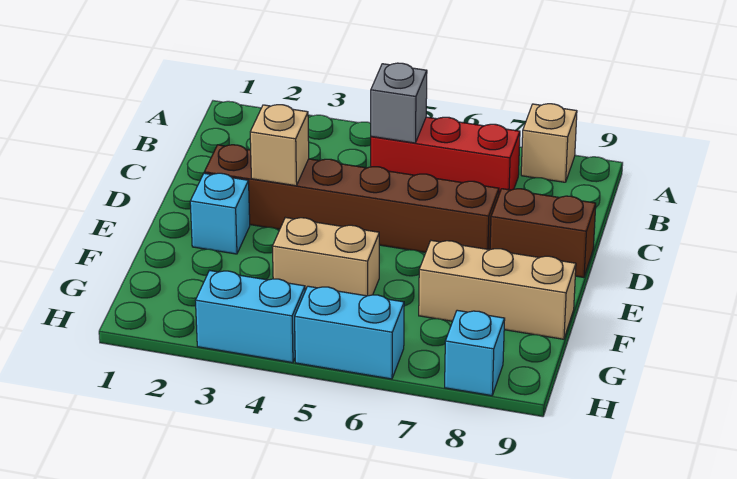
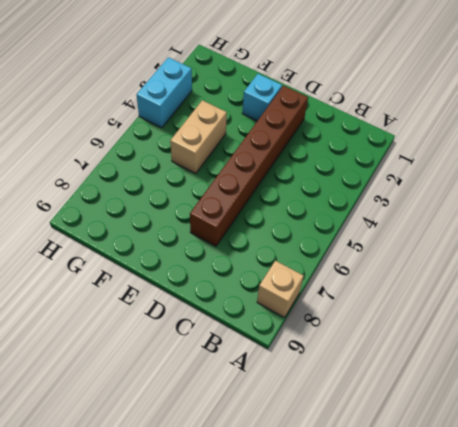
none -> red 1x3 brick [371,117,520,194]
none -> brown 1x2 brick [490,189,596,277]
none -> tan 1x3 brick [419,240,576,339]

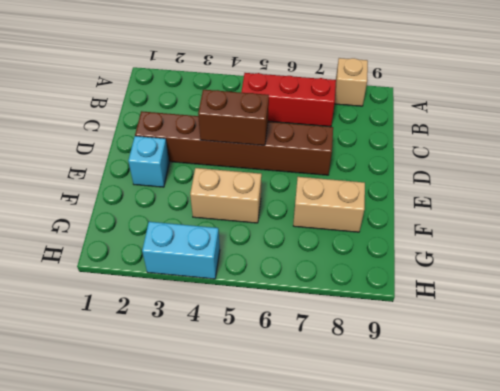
brown 1x2 brick [198,90,269,145] -> brown 1x2 brick moved to [490,189,596,277]
tan 1x2 brick [293,177,365,232] -> tan 1x3 brick [419,240,576,339]
none -> cyan 1x2 brick [295,286,404,379]
none -> cyan 1x1 brick [445,310,505,396]
none -> grey 1x1 brick [371,63,427,143]

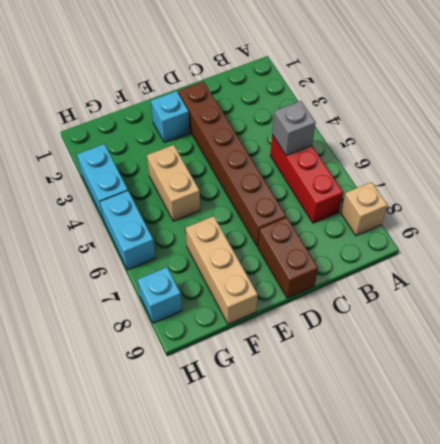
none -> tan 1x1 brick [250,105,309,186]

